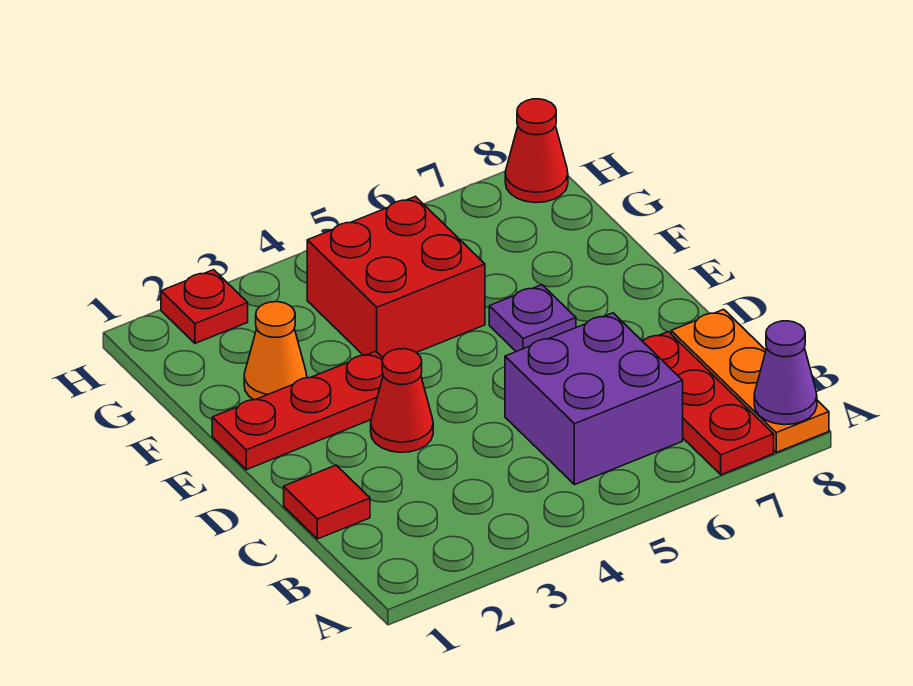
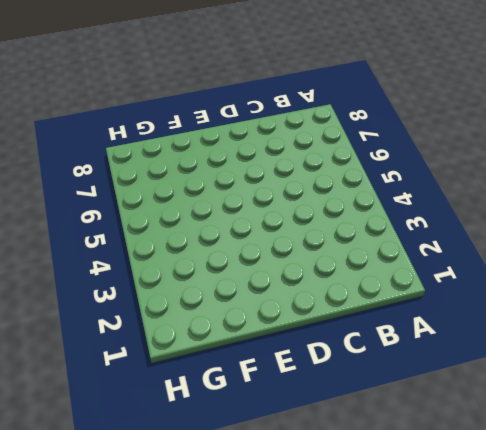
none -> red 1x3 plate [643,332,774,475]
none -> orange 1x3 plate [671,309,829,452]
none -> purple 2x2 brick [505,313,683,485]

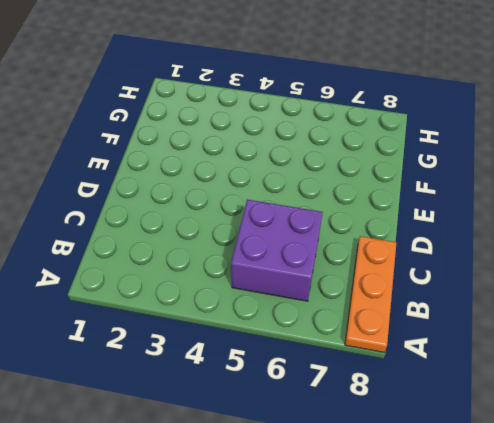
none -> red 1x3 plate [643,332,774,475]
none -> red 1x1 tile [284,465,370,539]
none -> red 1x1 cone [371,349,433,452]

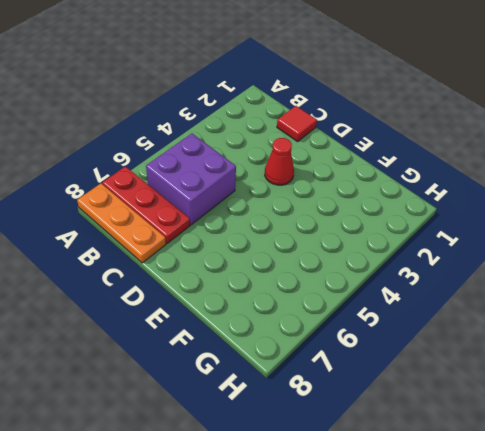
none -> red 1x3 plate [212,351,383,470]
none -> purple 1x1 plate [489,285,576,352]
none -> orange 1x1 cone [244,302,307,400]

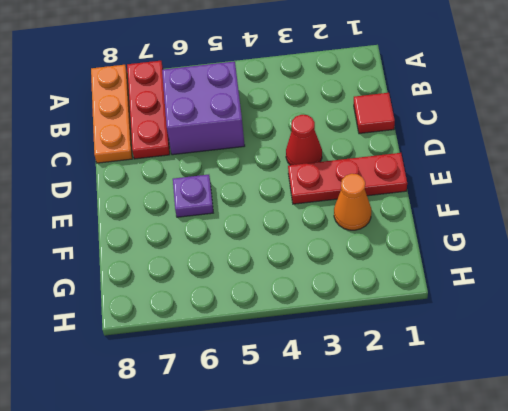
none -> red 2x2 brick [307,196,485,358]
none -> red 1x1 plate [161,270,248,343]
none -> red 1x1 cone [505,99,568,203]

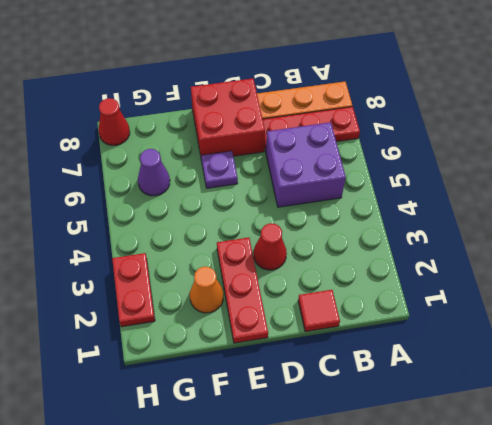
red 2x2 brick [191,78,265,160] -> red 2x2 brick moved to [307,196,485,358]
purple 1x1 cone [138,149,170,196] -> purple 1x1 cone moved to [754,321,817,425]
red 1x2 plate [112,253,155,327] -> red 1x1 plate [161,270,248,343]

